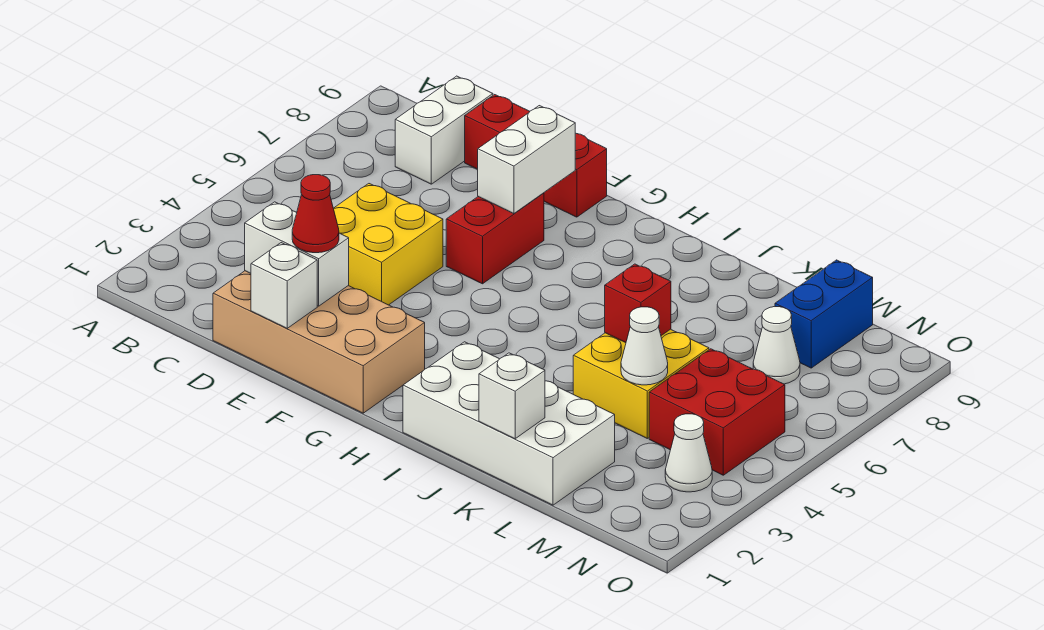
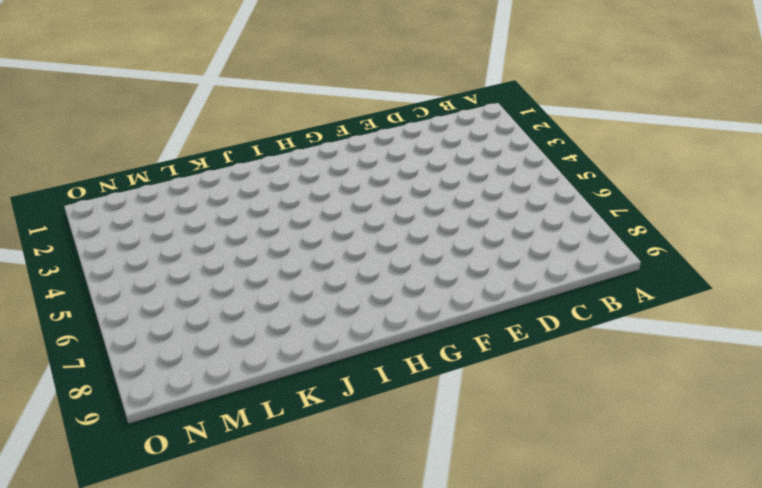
none -> white 1x2 brick [395,76,493,184]
none -> tan 2x4 brick [213,271,425,413]
none -> yellow 2x2 brick [334,184,443,305]

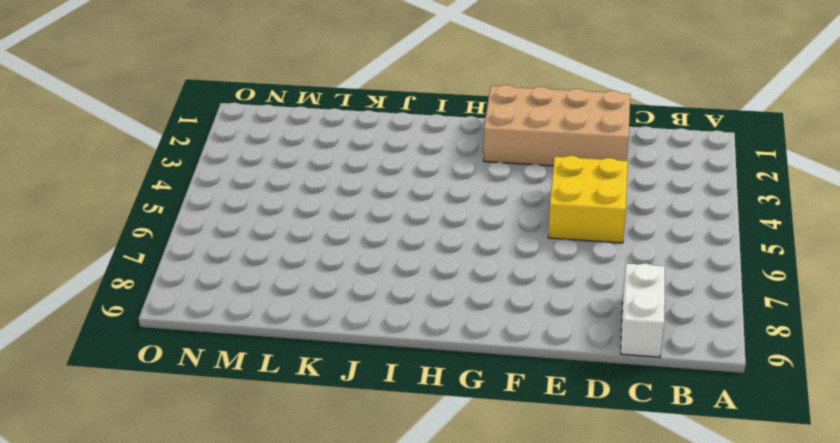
none -> red 1x3 brick [465,95,607,217]
none -> red 1x2 brick [446,193,544,284]
none -> white 2x4 brick [403,342,615,505]

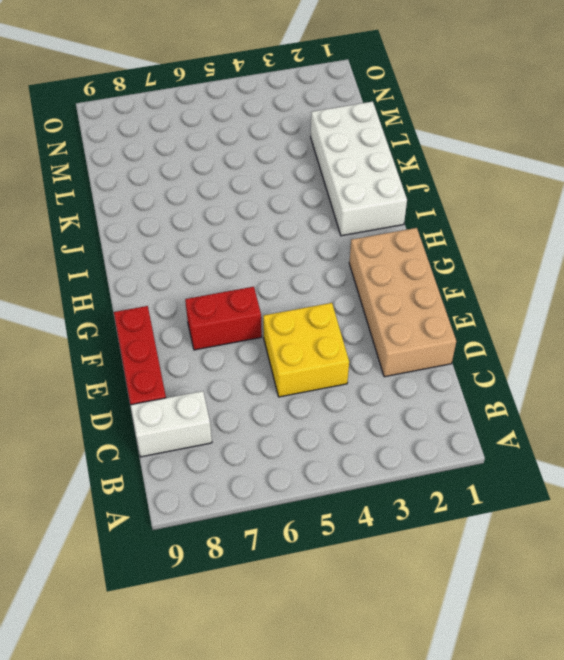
none -> yellow 2x2 brick [573,329,709,438]
none -> red 2x2 brick [649,349,785,475]
none -> white 1x1 cone [753,307,800,384]

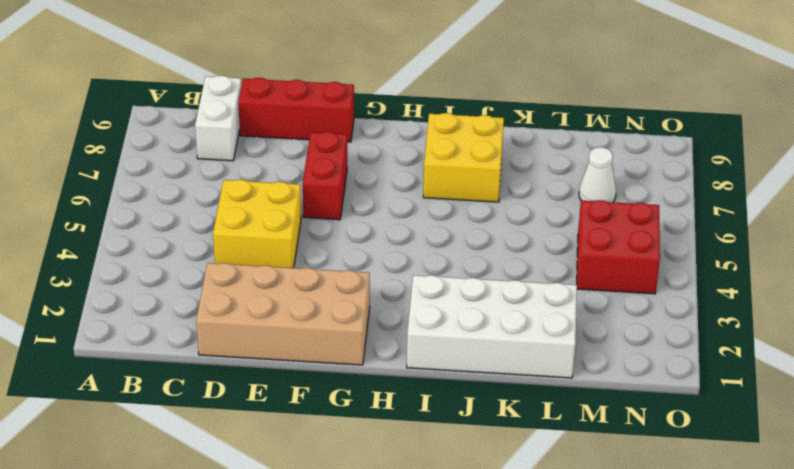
yellow 2x2 brick [423,113,504,202] -> yellow 2x2 brick moved to [573,329,709,438]
none -> blue 1x2 brick [775,260,873,368]
none -> white 1x1 cone [665,414,712,492]
none -> white 1x2 brick [245,202,349,306]

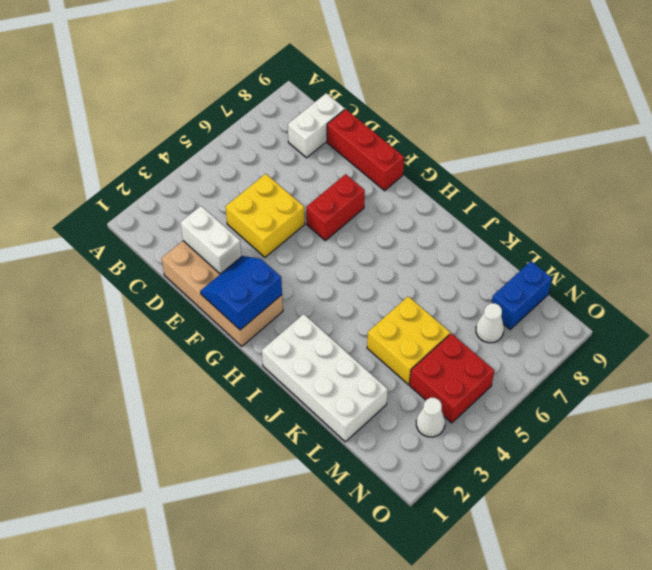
blue 2x2 slope [200,256,282,330] -> none
none -> white 1x1 brick [251,243,317,328]
none -> white 1x2 brick [478,106,575,214]
none -> white 1x1 brick [479,353,545,439]

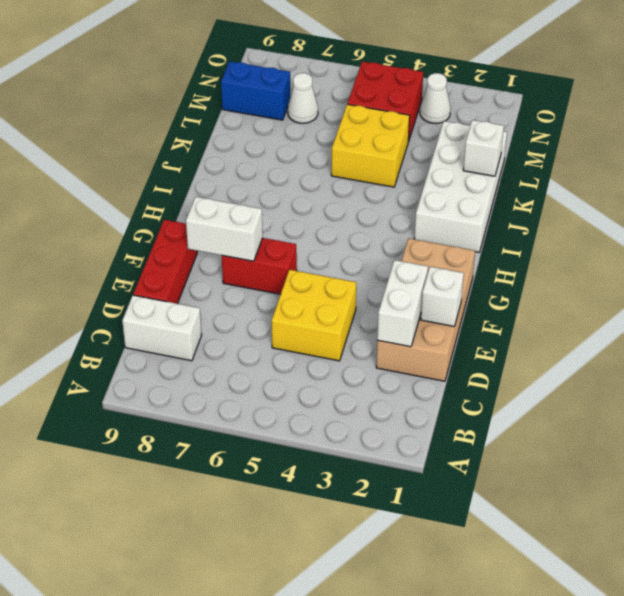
none -> red 1x1 brick [605,264,671,343]
none -> white 1x1 cone [621,307,668,385]
none -> red 1x1 cone [292,175,339,253]

